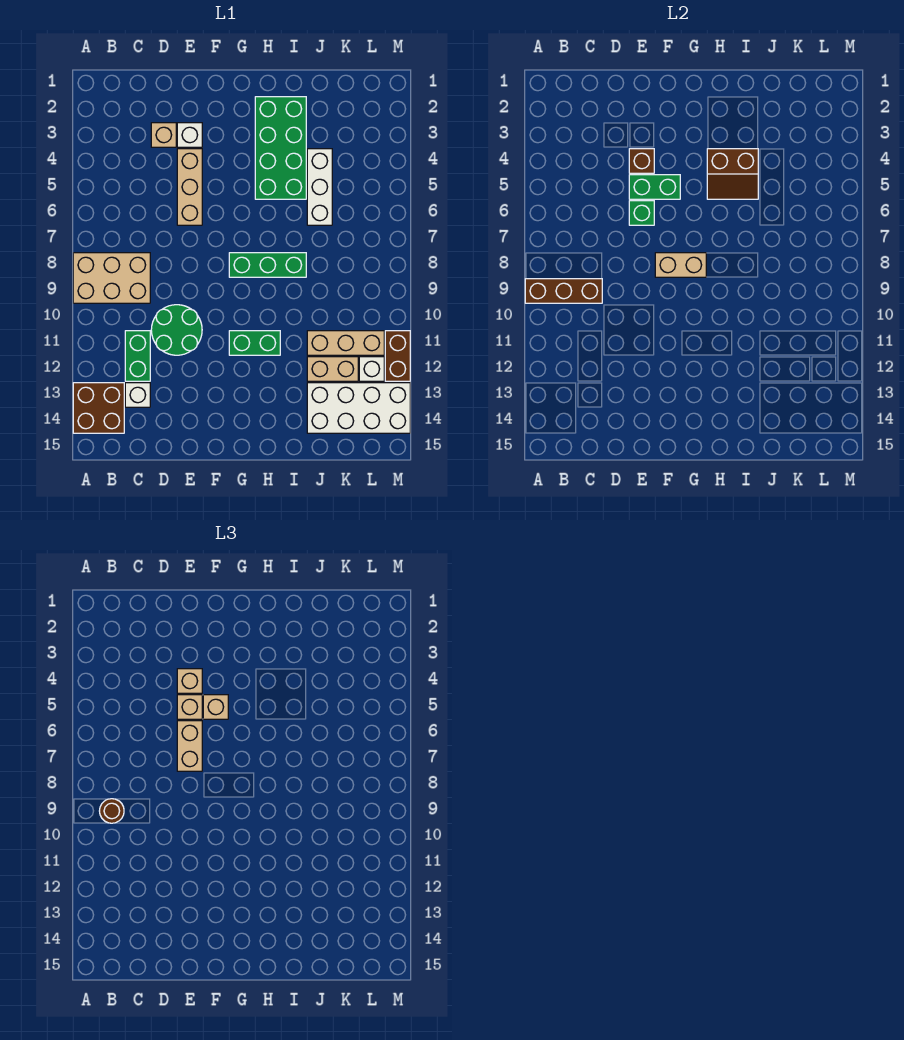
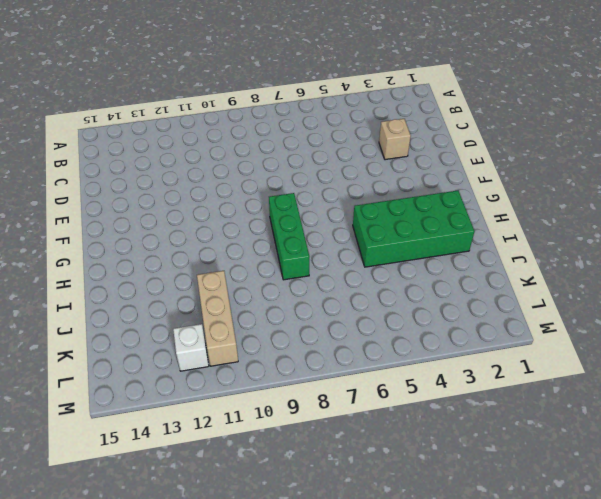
none -> tan 2x3 brick [73,253,150,303]
none -> brown 2x2 brick [73,383,124,433]
none -> green 1x2 brick [125,331,150,381]

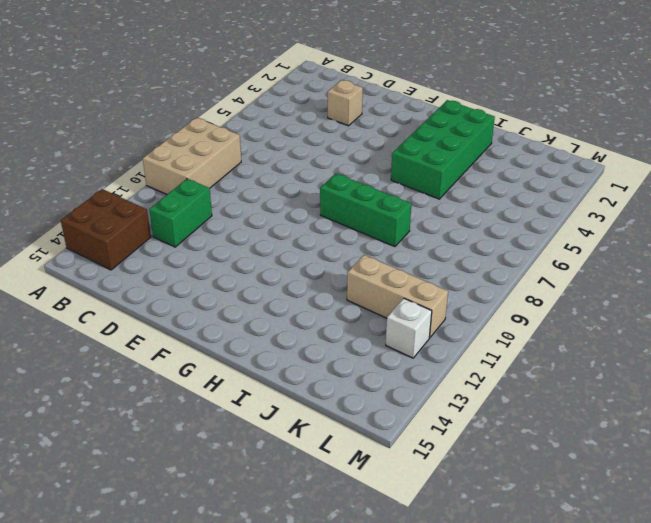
tan 2x3 brick [143,118,241,194] -> tan 2x3 brick turned to [73,253,150,303]
none -> white 1x1 brick [125,383,150,407]
none -> green 2x2 round brick [151,305,202,355]
none -> white 1x1 brick [177,123,202,147]

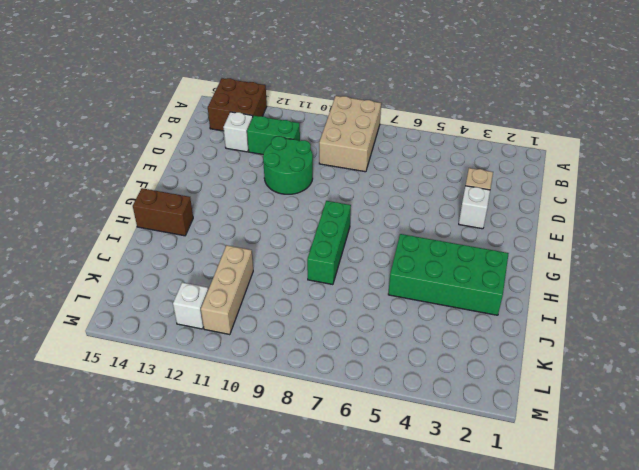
brown 1x2 brick [133,188,193,236] -> brown 1x2 brick moved to [385,331,410,381]
none -> tan 1x3 brick [177,149,202,225]
none -> green 1x2 brick [229,331,280,355]
none -> white 1x3 brick [307,149,332,225]

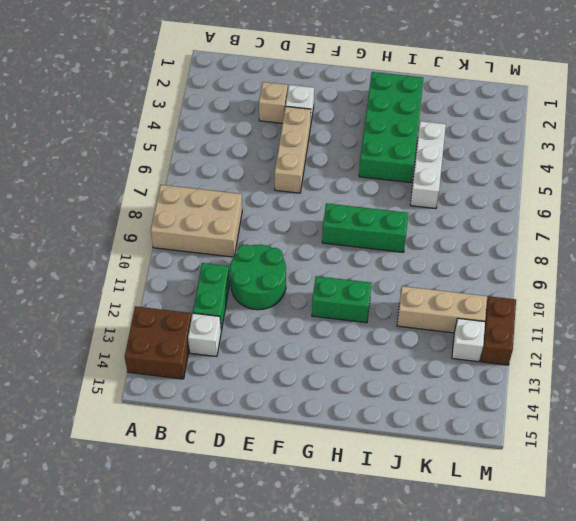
none -> tan 1x2 brick [307,357,358,381]
none -> white 2x4 brick [307,383,410,433]
none -> brown 1x3 brick [525,279,602,303]

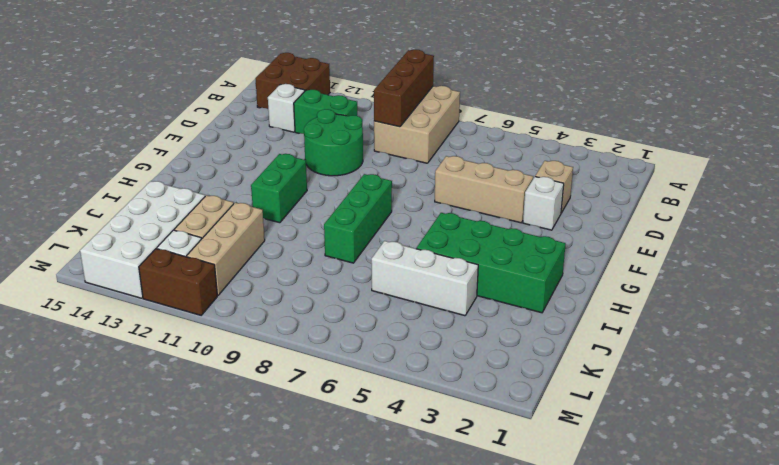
none -> brown 1x1 brick [629,149,654,173]
none -> green 1x2 brick [629,175,680,199]
none -> green 1x1 brick [629,201,654,225]

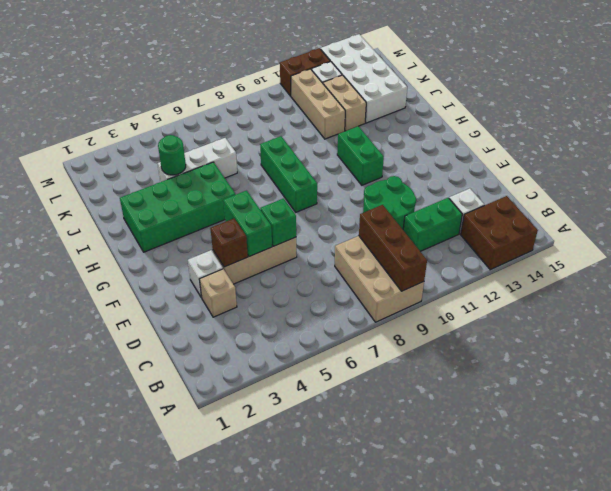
green 1x1 round brick [158,135,186,175] -> none
none -> tan 1x2 brick [655,253,706,277]
none -> brown 2x2 slope [707,149,758,199]
none -> brown 1x1 round brick [100,799,124,823]

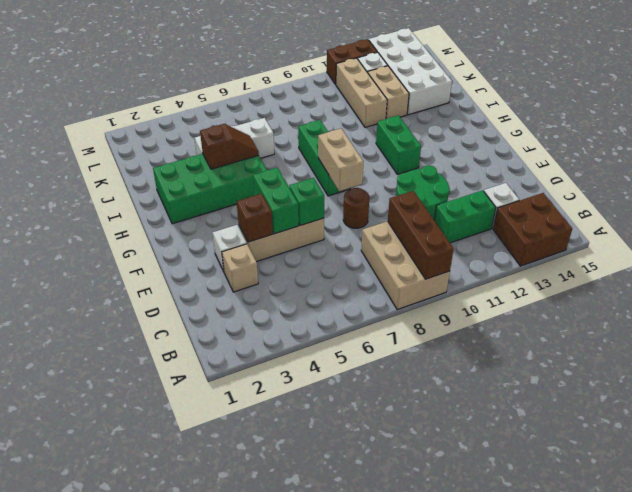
brown 1x1 round brick [343,188,369,228] -> brown 1x1 round brick moved to [100,799,124,823]
brown 1x2 slope [200,124,259,169] -> brown 2x2 slope [707,149,758,199]
none -> tan 1x1 brick [177,669,202,693]
none -> tan 1x1 brick [177,695,202,719]
none -> tan 1x2 brick [177,721,202,771]

